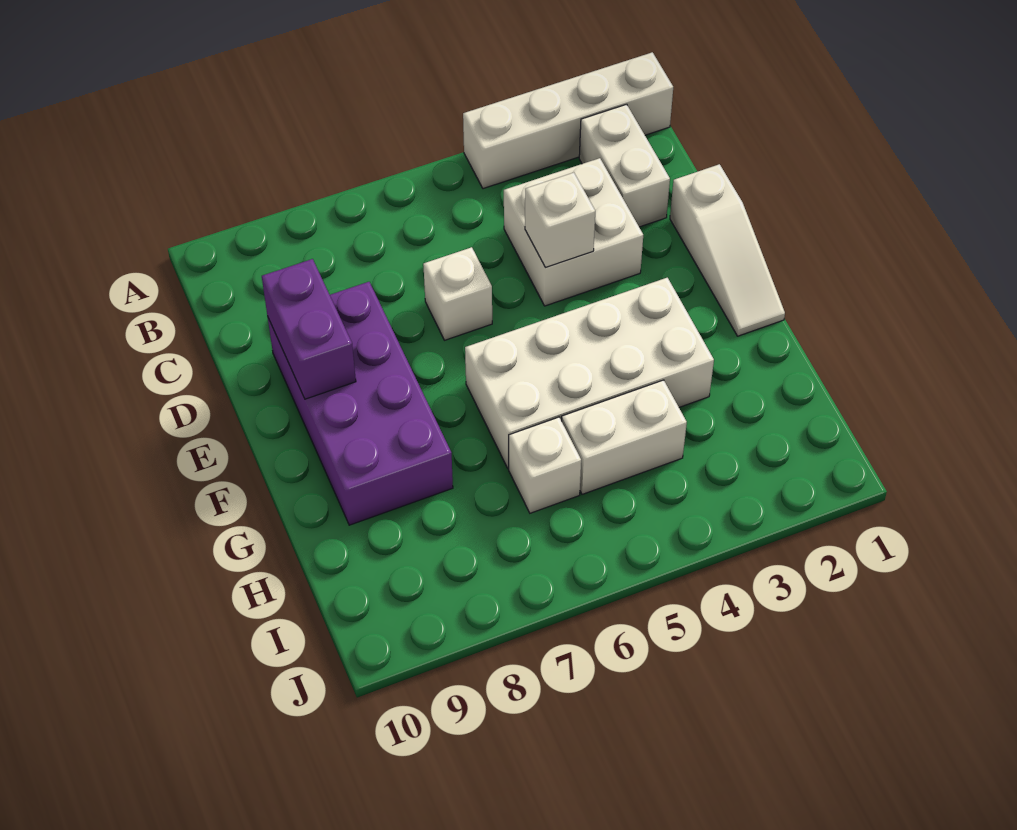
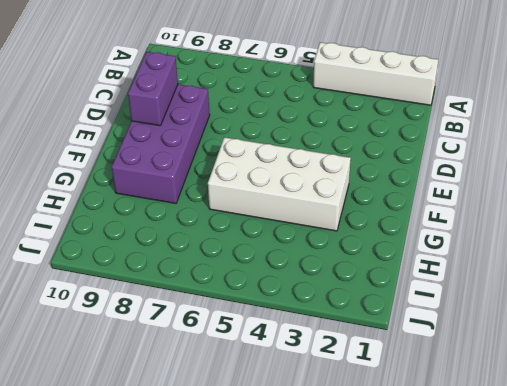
none -> white 1x2 brick [579,104,670,227]
none -> white 2x2 brick [504,158,643,306]

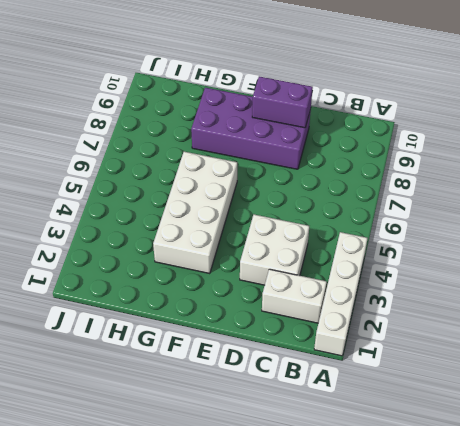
none -> white 1x3 slope [670,164,785,336]
none -> white 1x1 brick [423,247,492,340]

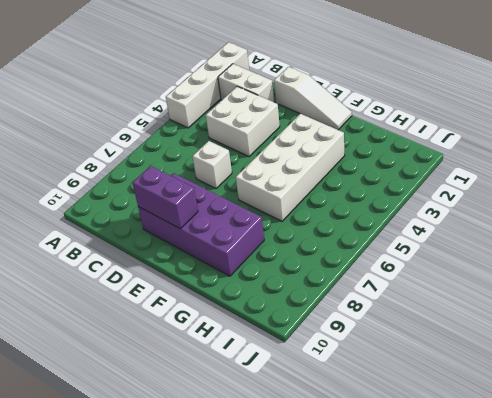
none -> white 1x2 brick [562,380,687,494]
none -> white 1x1 brick [509,417,581,513]

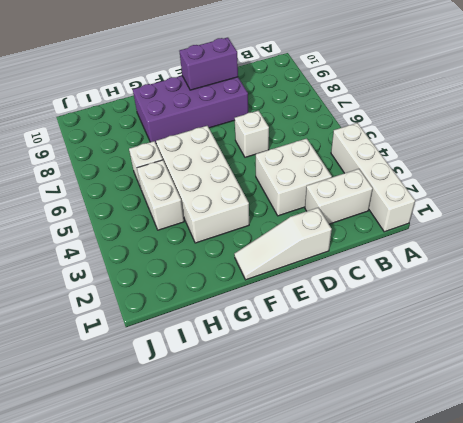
none -> white 1x1 brick [525,173,595,267]

